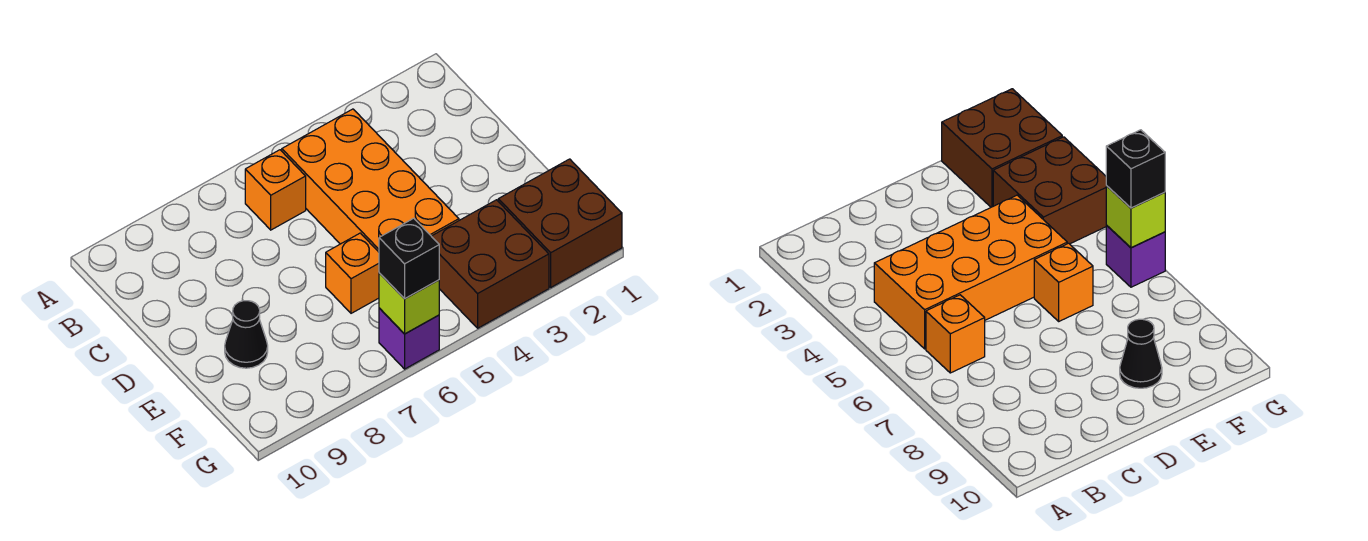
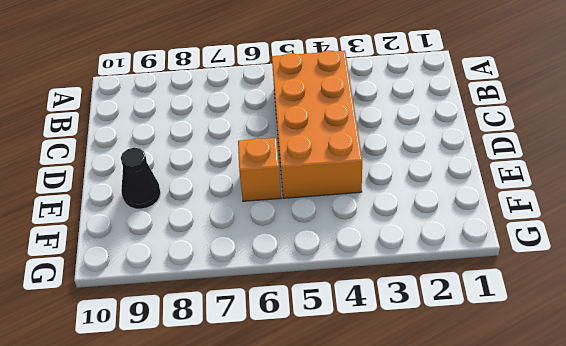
none -> orange 1x1 brick [245,150,306,230]
none -> brown 2x2 brick [498,159,622,287]

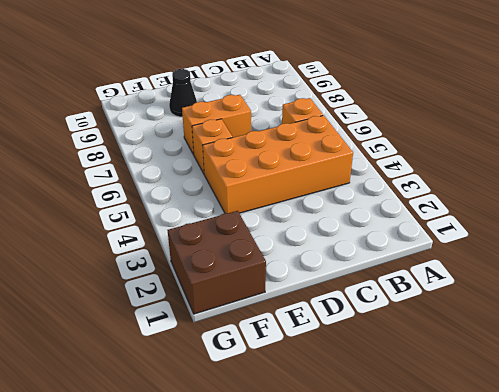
orange 1x2 brick [182,95,251,155] -> none
none -> brown 2x2 brick [432,200,549,328]
none -> purple 1x1 brick [379,308,439,369]

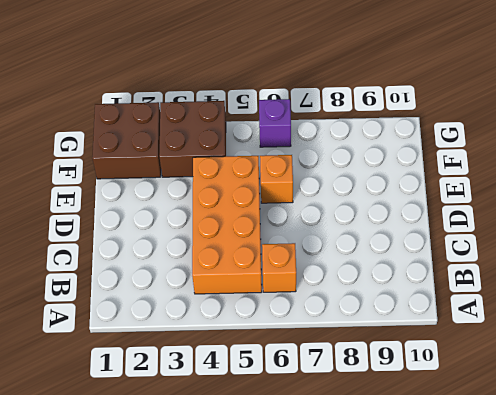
none -> black 1x1 cone [225,301,268,368]
none -> lime 1x1 brick [379,273,439,334]

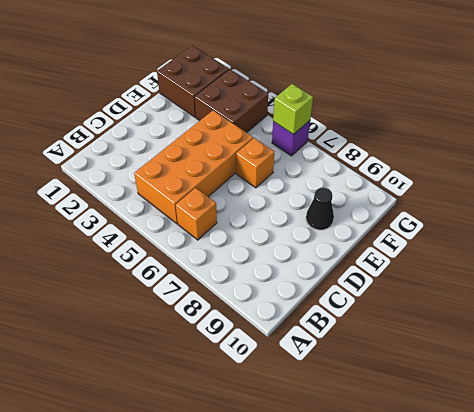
none -> black 1x1 brick [379,218,439,299]

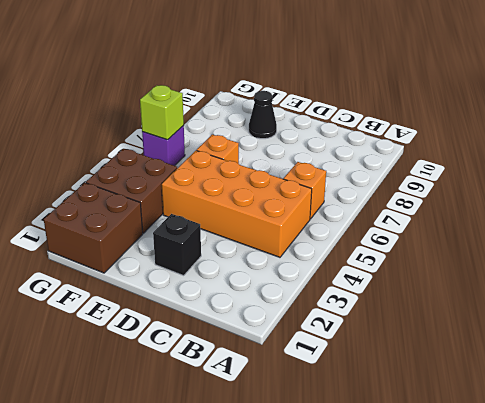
black 1x1 brick [153,214,201,276] -> black 1x1 brick moved to [379,218,439,299]

